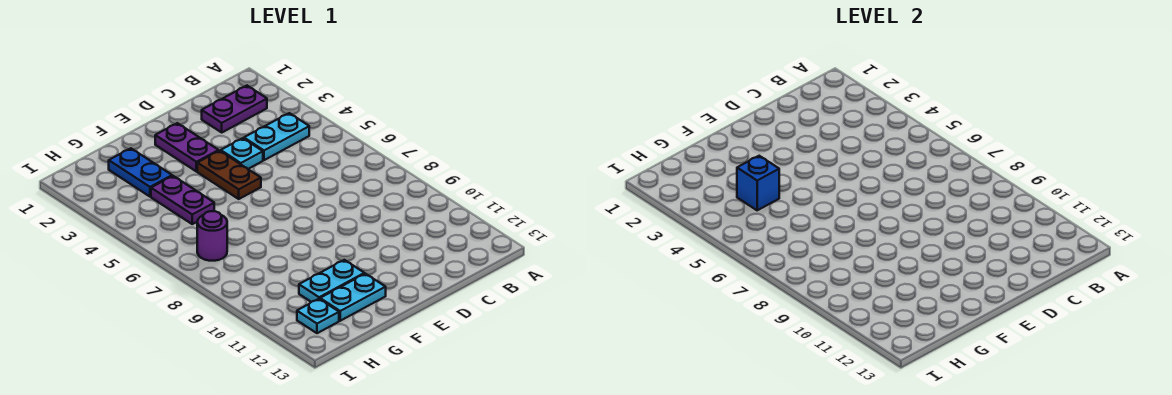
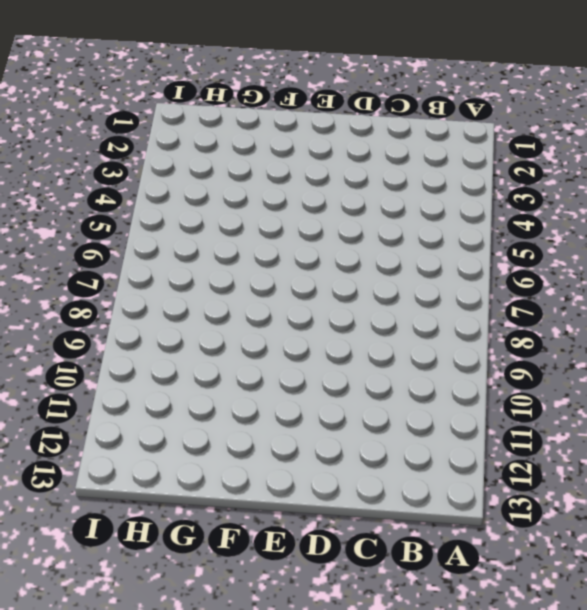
none -> purple 1x2 plate [202,86,267,132]
none -> cyan 1x2 plate [244,113,309,160]
none -> cyan 1x1 plate [221,138,263,169]

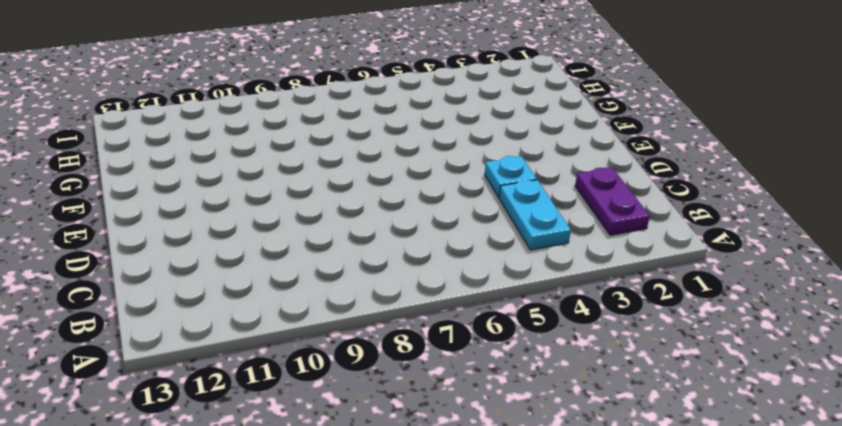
none -> purple 1x2 plate [155,123,219,172]
none -> brown 1x2 plate [197,151,261,199]
none -> cyan 1x2 plate [299,260,364,302]

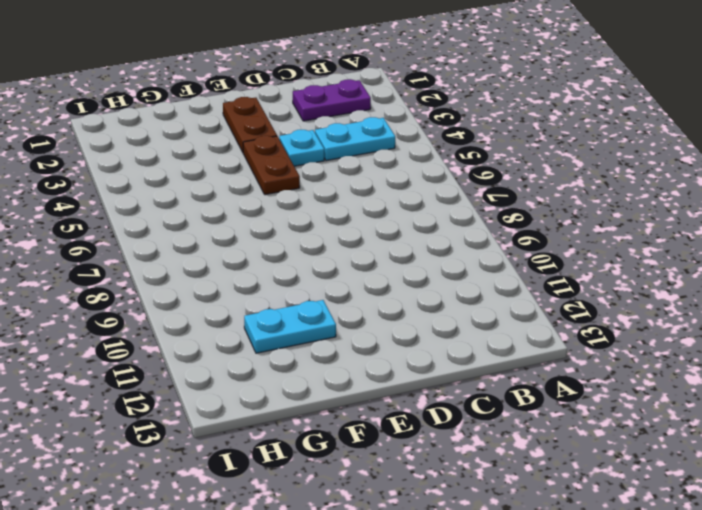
brown 1x2 plate [223,97,277,152] -> purple 1x2 plate [155,123,219,172]
none -> cyan 1x2 plate [320,274,386,321]
none -> blue 1x2 plate [109,148,172,197]
none -> purple 1x2 plate [151,176,214,224]

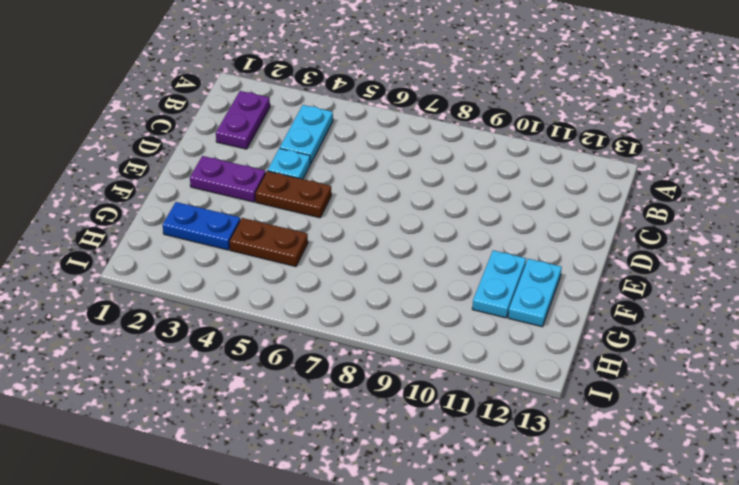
brown 1x2 plate [229,218,308,267] -> purple 1x2 plate [151,176,214,224]
none -> purple 1x1 round brick [197,211,227,261]
none -> cyan 1x1 plate [297,299,339,333]
none -> blue 1x1 brick [737,156,779,210]

